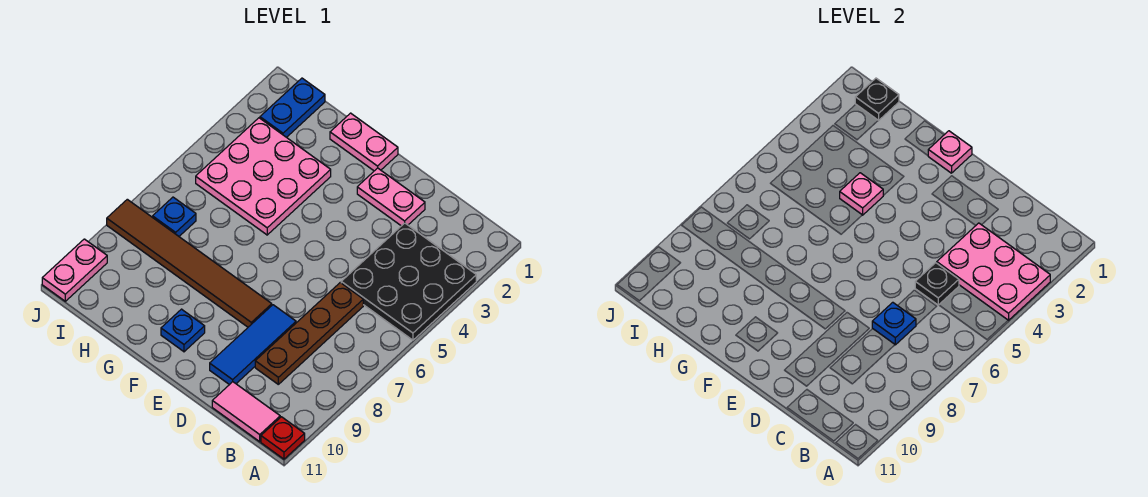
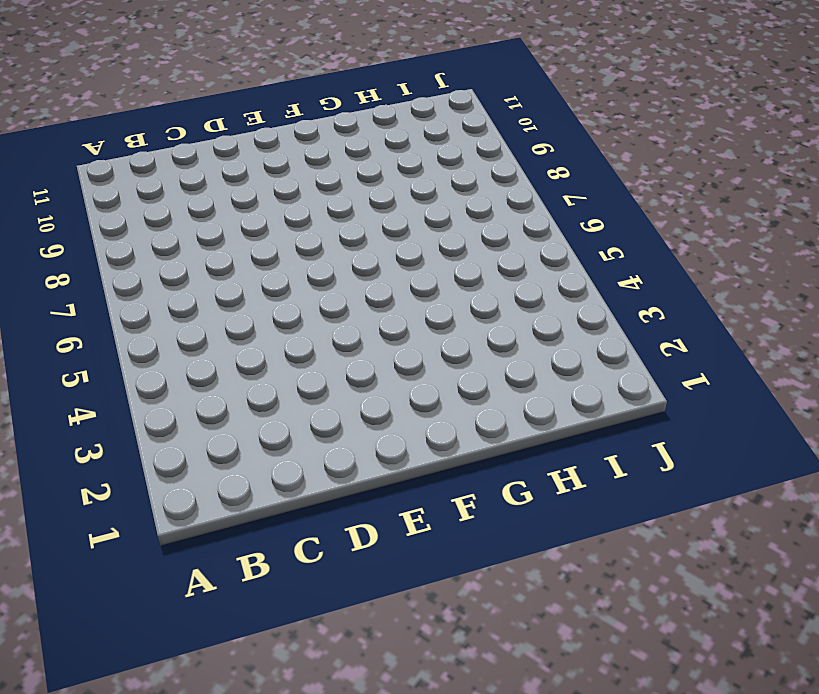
none -> black 3x3 plate [341,223,476,340]
none -> red 1x1 plate [261,417,305,459]
none -> pink 1x2 tile [212,382,280,442]

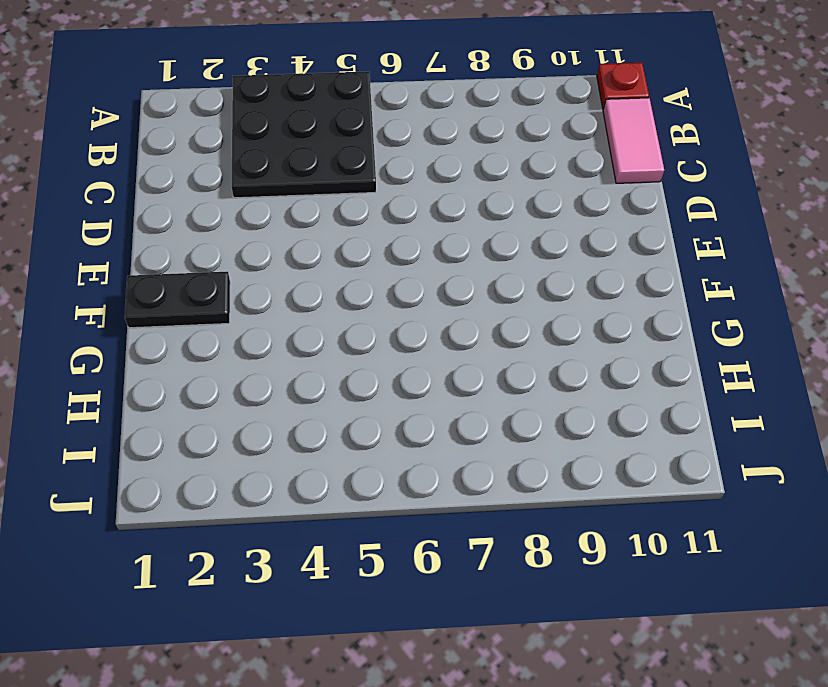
black 1x2 plate [125,271,230,328] -> pink 1x2 plate [330,113,398,171]
none -> brown 1x4 plate [255,283,363,384]
none -> pink 1x2 plate [357,168,425,226]
none -> blue 1x3 tile [210,305,296,385]

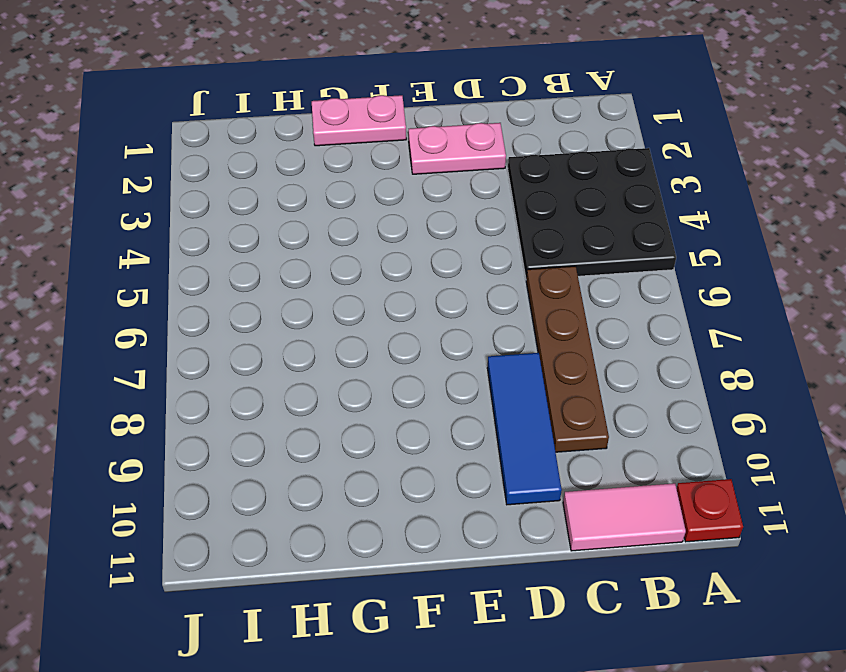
none -> brown 1x6 tile [107,199,272,327]
none -> blue 1x1 plate [161,309,205,352]
none -> pink 3x3 plate [196,118,331,235]

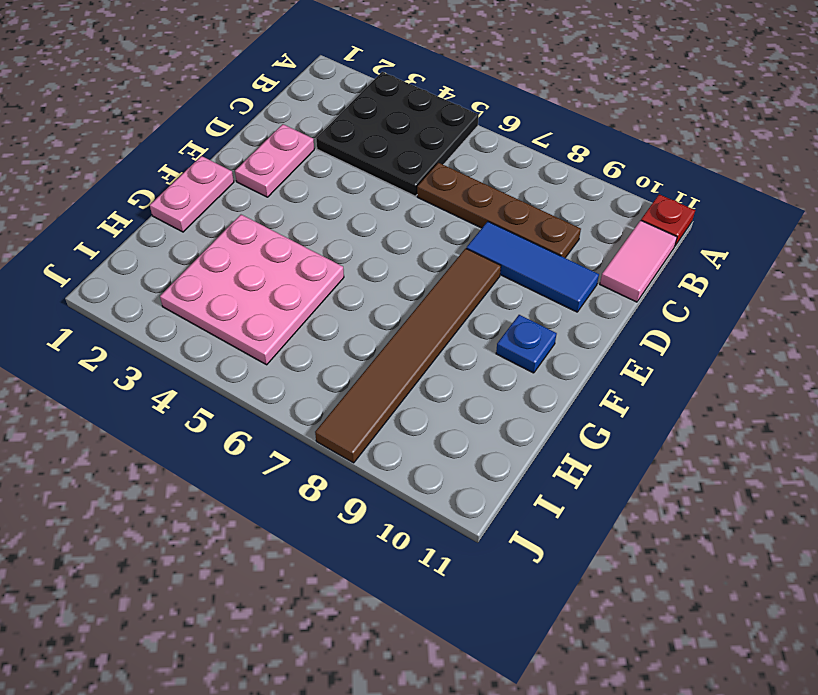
none -> blue 1x2 plate [260,78,325,137]
none -> blue 1x1 plate [153,197,196,236]
none -> pink 1x2 plate [42,239,107,301]

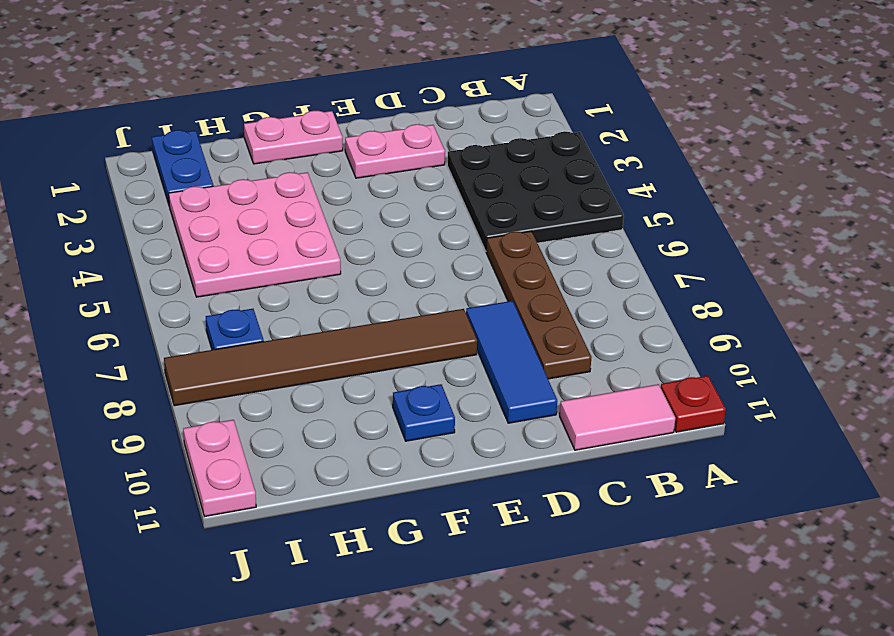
none -> pink 2x3 plate [937,223,1050,320]
none -> black 1x1 plate [915,263,959,305]
none -> blue 1x1 plate [872,302,916,345]

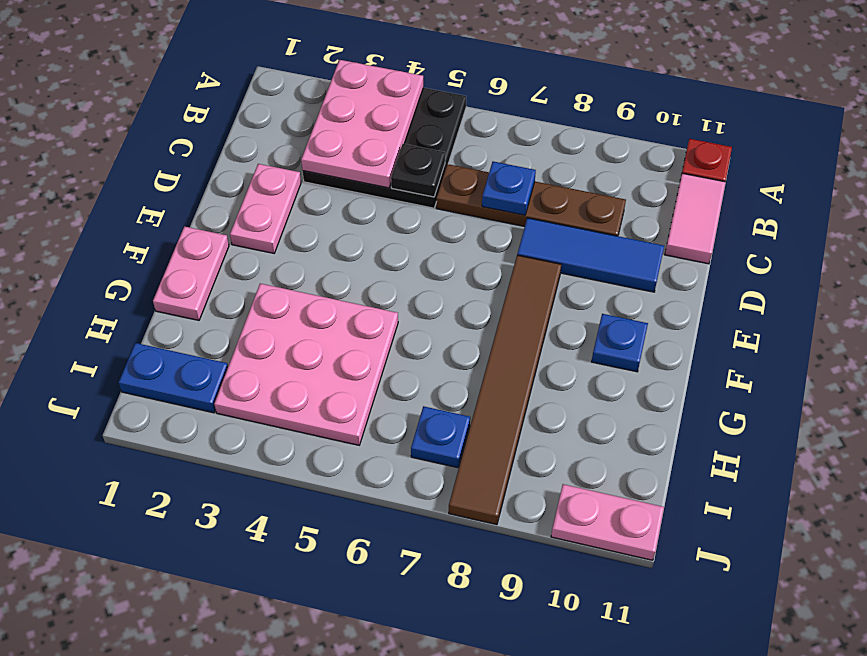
none -> pink 1x1 plate [928,131,972,173]
none -> pink 1x1 plate [840,173,883,215]
none -> black 1x1 plate [855,78,899,121]

